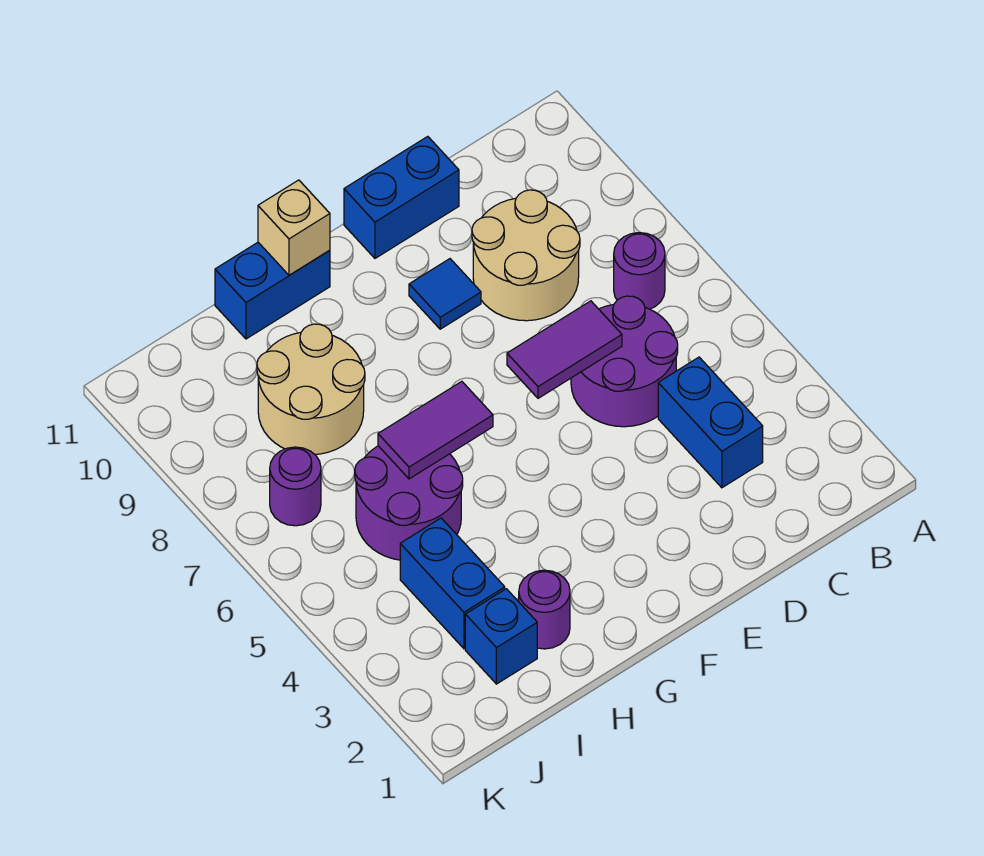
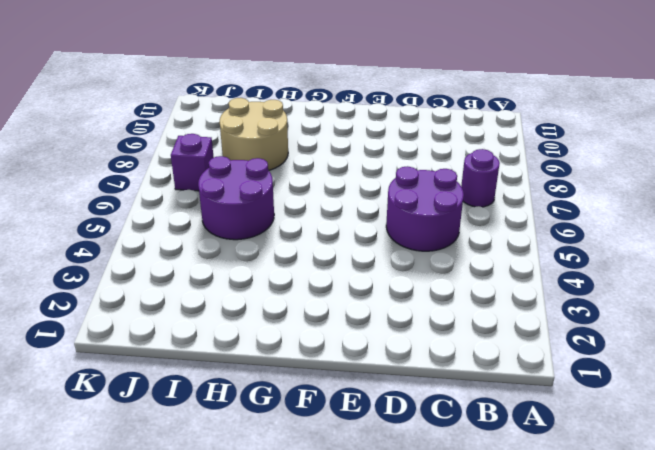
purple 1x1 brick [171,134,214,191] -> purple 1x1 round brick [270,447,321,526]
none -> blue 1x2 brick [658,357,763,488]
none -> tan 2x2 round brick [472,190,580,321]
none -> blue 1x2 brick [344,136,459,258]

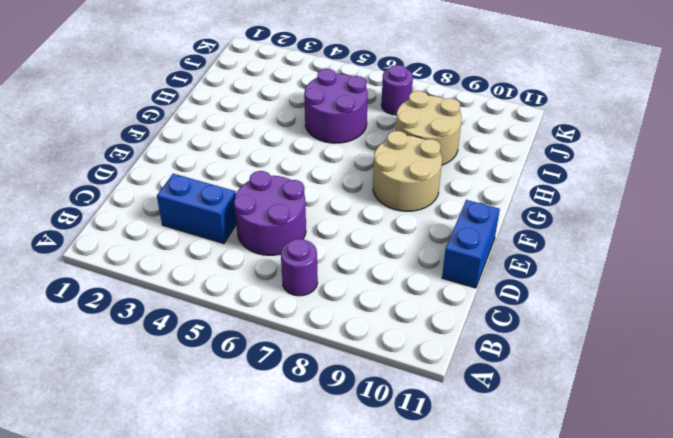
tan 2x2 round brick [373,131,442,211] -> tan 2x2 round brick moved to [472,190,580,321]
none -> blue 1x1 tile [409,259,481,329]
none -> blue 1x2 brick [215,243,330,339]
none -> purple 1x1 round brick [519,570,570,649]

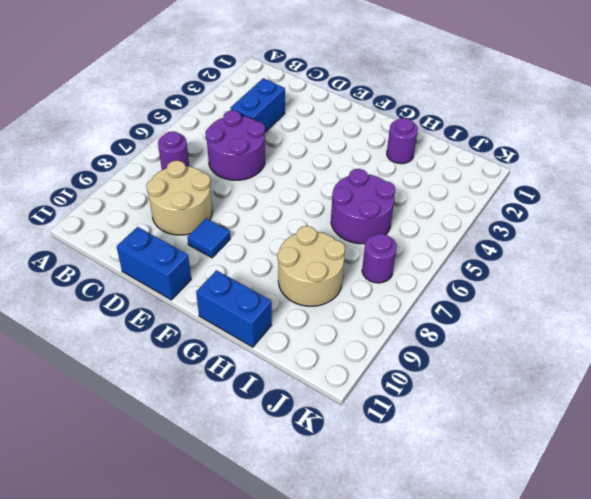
none -> blue 1x1 brick [465,589,537,684]
none -> blue 1x2 brick [400,518,505,648]
none -> purple 1x2 tile [507,301,622,398]

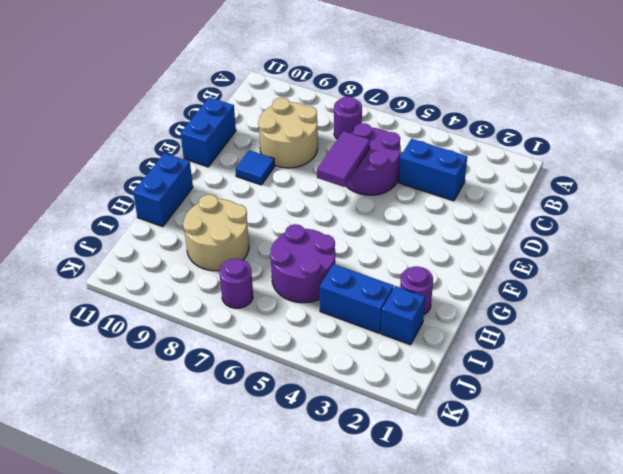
none -> purple 1x2 tile [378,381,493,479]
none -> tan 1x1 brick [258,180,330,275]

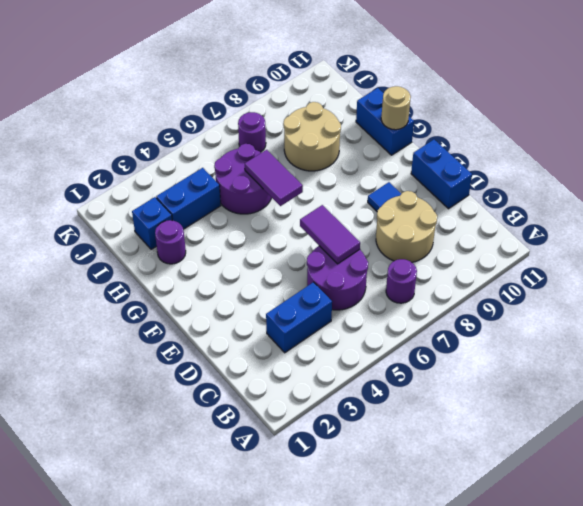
tan 1x1 round brick [381,86,411,130] -> tan 1x1 brick [258,180,330,275]

